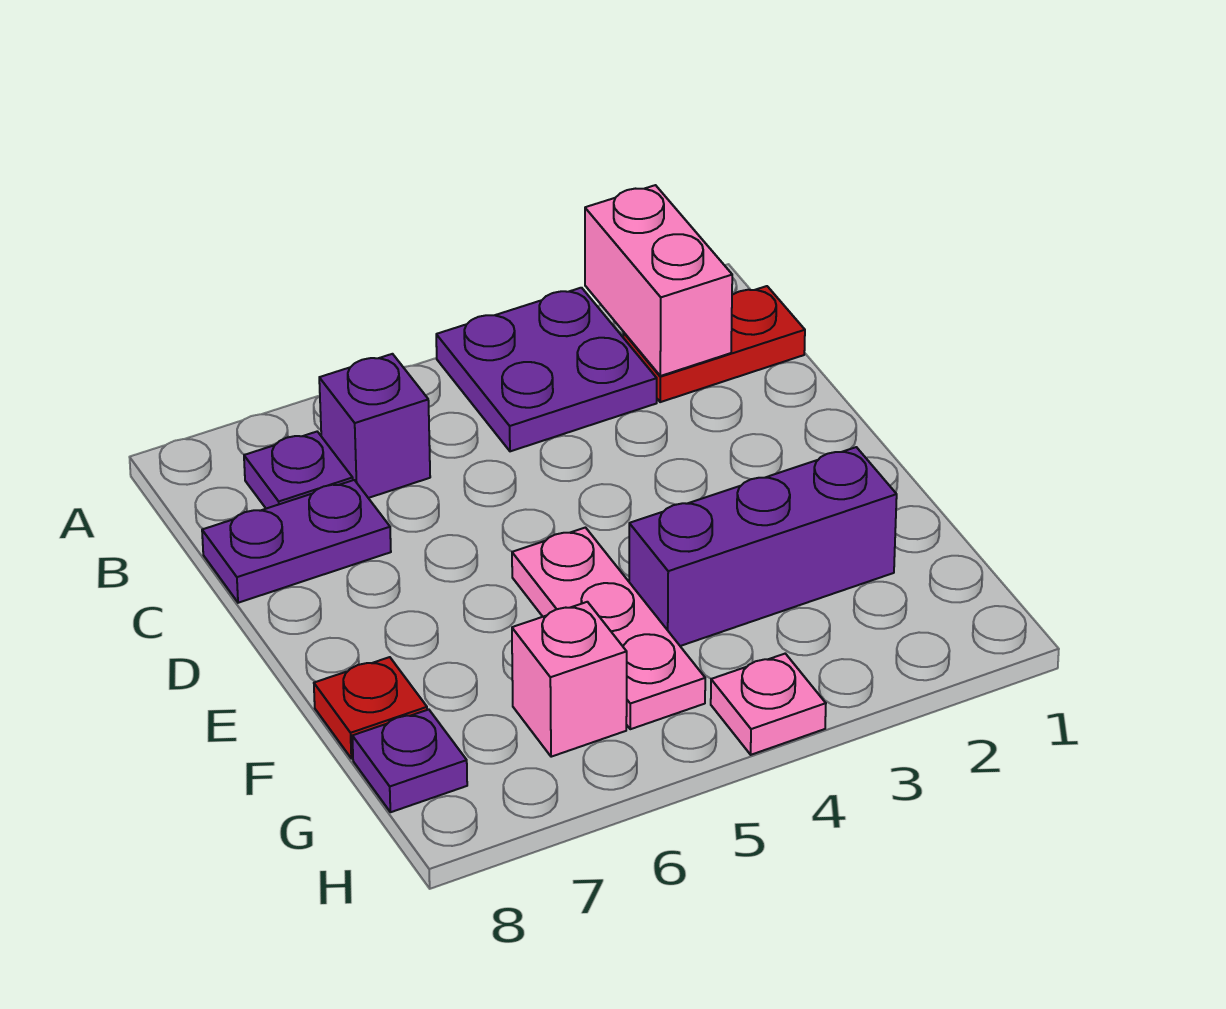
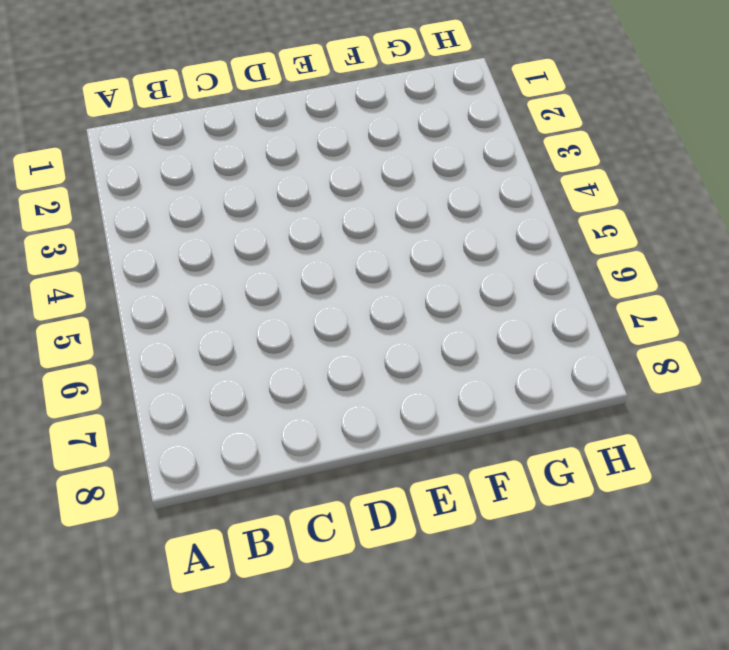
none -> purple 2x2 plate [436,288,657,451]
none -> red 1x2 plate [623,286,805,402]
none -> purple 1x1 brick [319,354,430,498]

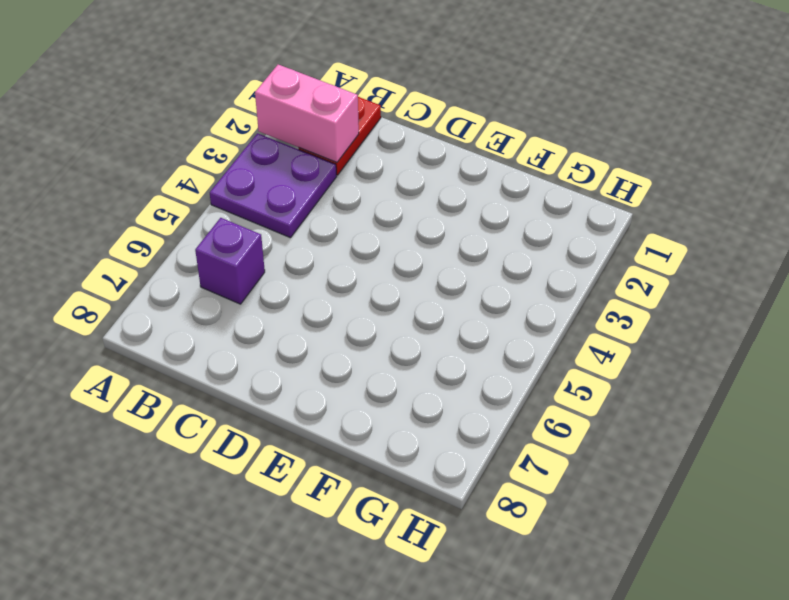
none -> purple 1x1 plate [244,432,353,509]
none -> purple 1x2 plate [202,480,391,603]
none -> pink 1x3 plate [512,528,705,729]

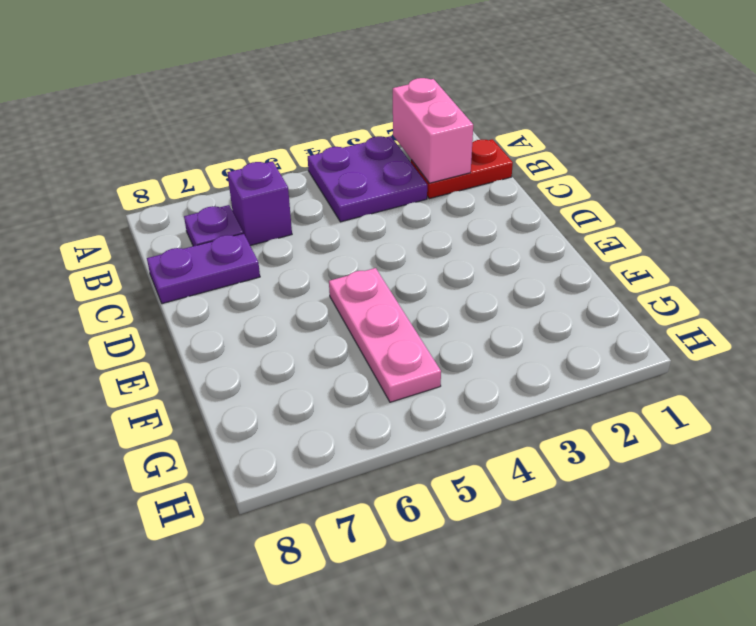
none -> purple 1x3 brick [629,447,897,646]
none -> red 1x1 plate [314,657,427,759]
none -> pink 1x1 brick [512,602,627,757]

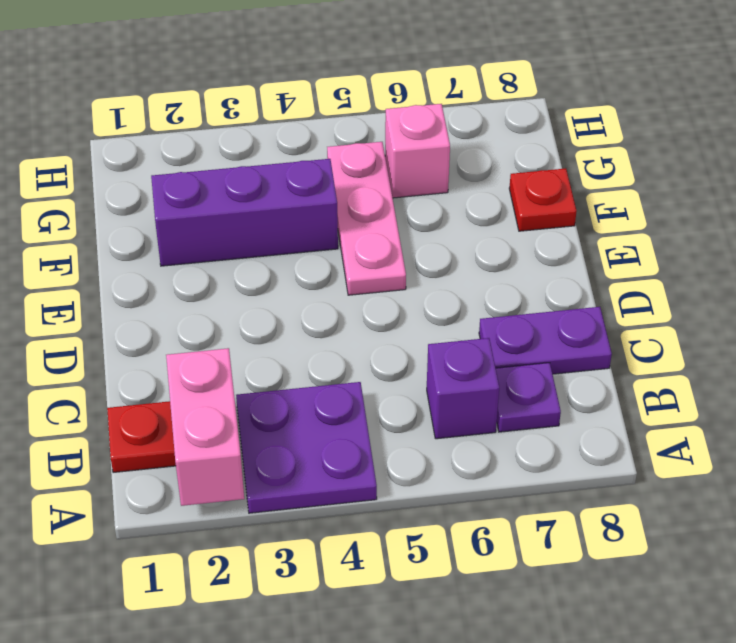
none -> purple 1x1 plate [352,710,467,812]
none -> pink 1x1 plate [711,654,826,755]

